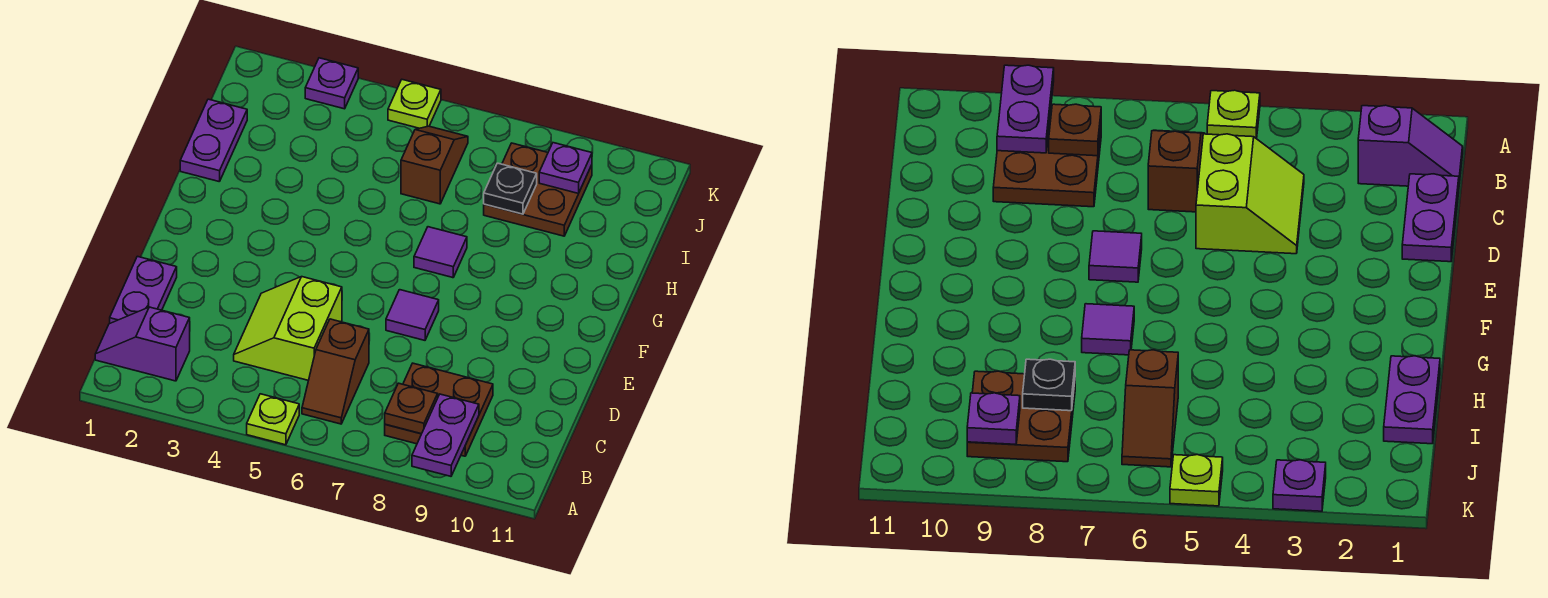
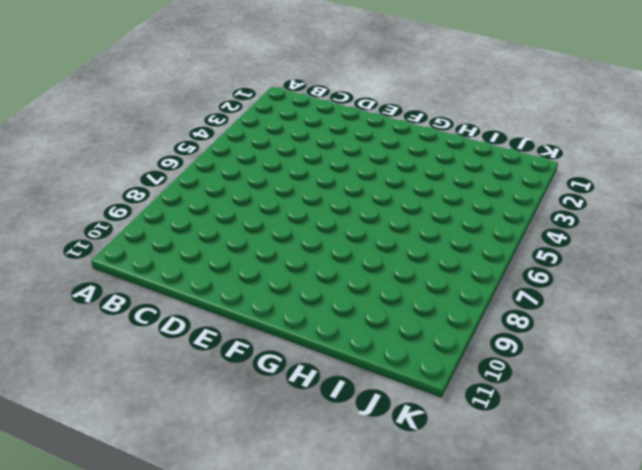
none -> lime 1x1 plate [247,394,299,445]
none -> purple 1x2 slope [95,307,190,381]
none -> brown 1x2 slope [302,319,369,424]

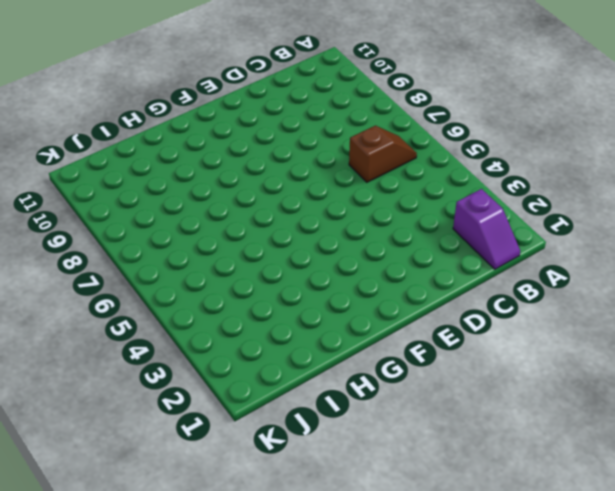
none -> lime 1x1 plate [247,394,299,445]
none -> brown 2x2 plate [385,363,493,456]
none -> purple 1x2 plate [110,256,177,323]

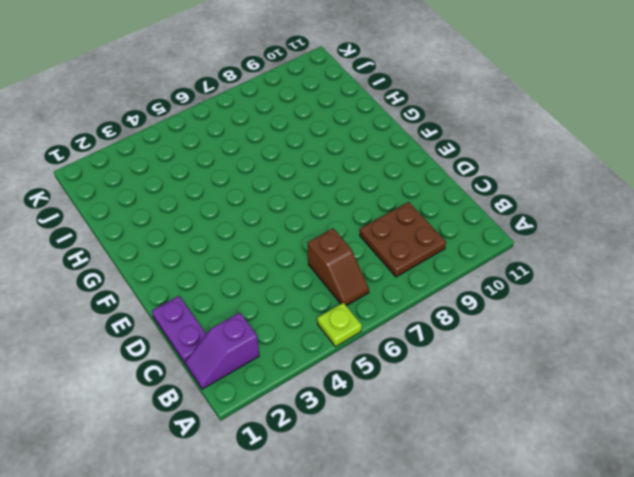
none -> lime 2x2 slope [234,277,342,380]
none -> purple 1x1 tile [386,290,439,340]
none -> purple 1x1 tile [414,227,467,278]

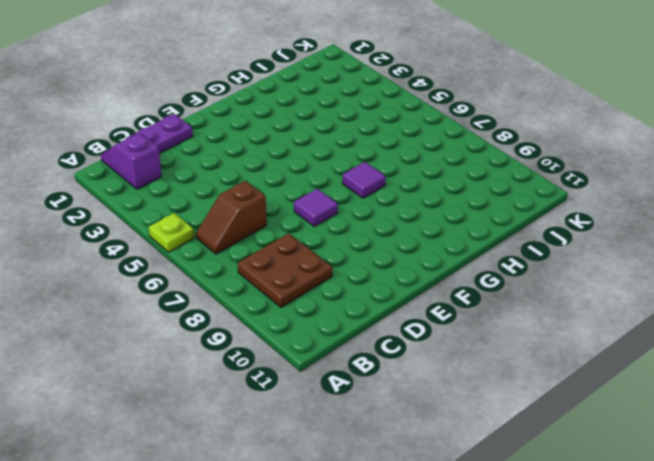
none -> lime 2x2 slope [234,277,342,380]
none -> purple 1x2 plate [180,99,247,182]
none -> brown 1x2 slope [401,126,468,204]

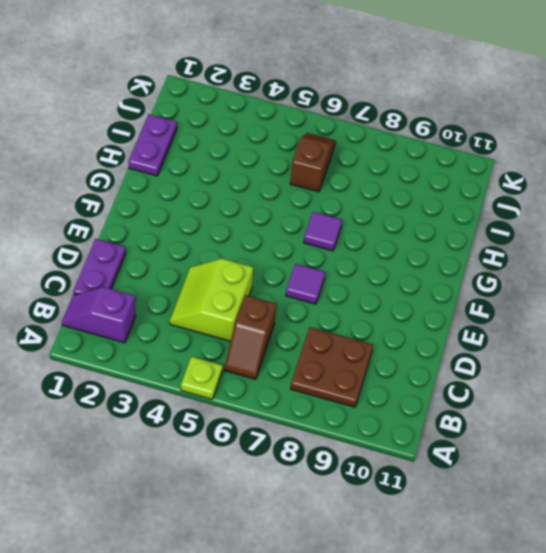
none -> brown 2x2 plate [484,143,592,236]
none -> purple 1x1 plate [305,58,358,109]
none -> lime 1x1 plate [388,80,441,128]

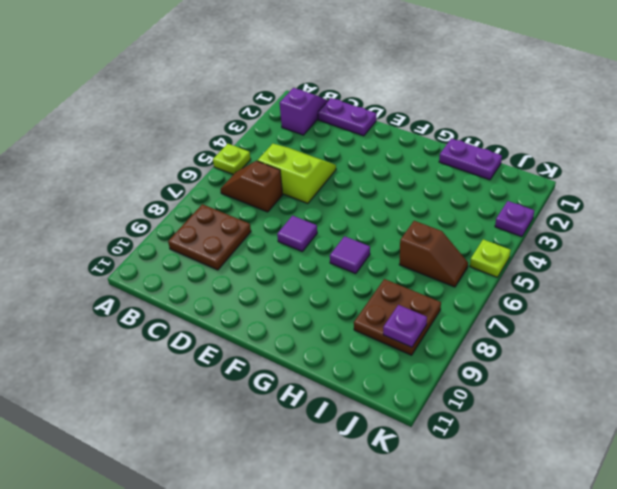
none -> purple 1x2 plate [412,394,479,476]
none -> brown 1x1 plate [385,383,438,434]
none -> black 1x1 plate [484,163,537,214]

